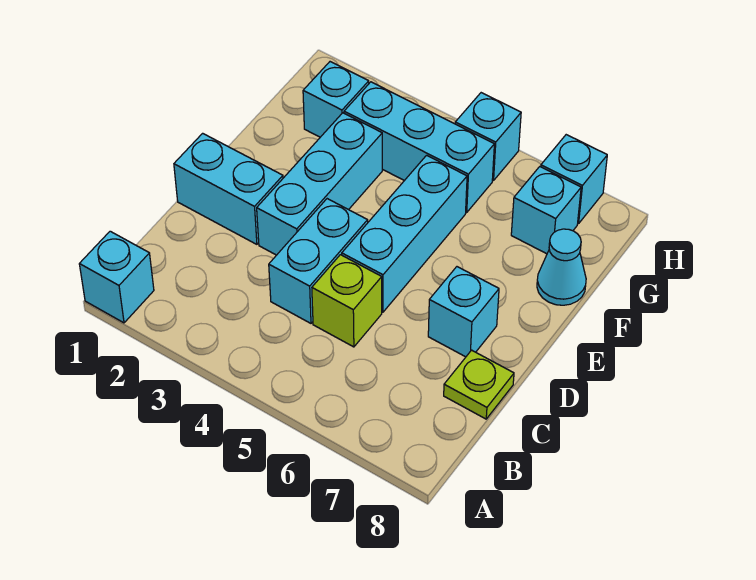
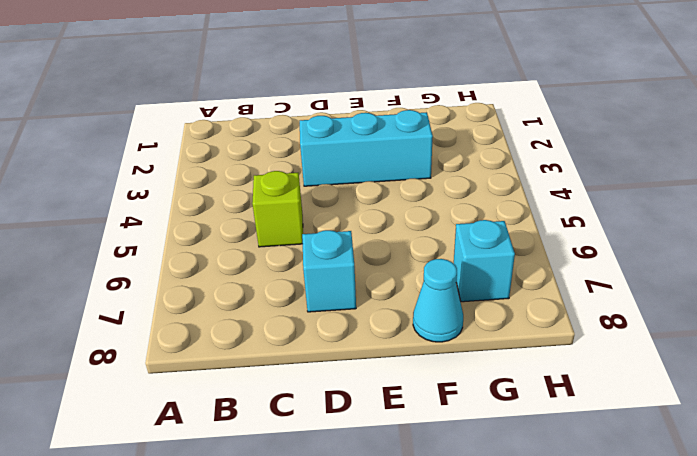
none -> cyan 1x1 brick [79,231,154,323]
none -> cyan 1x2 brick [269,199,368,323]
none -> lime 1x1 plate [444,350,514,419]

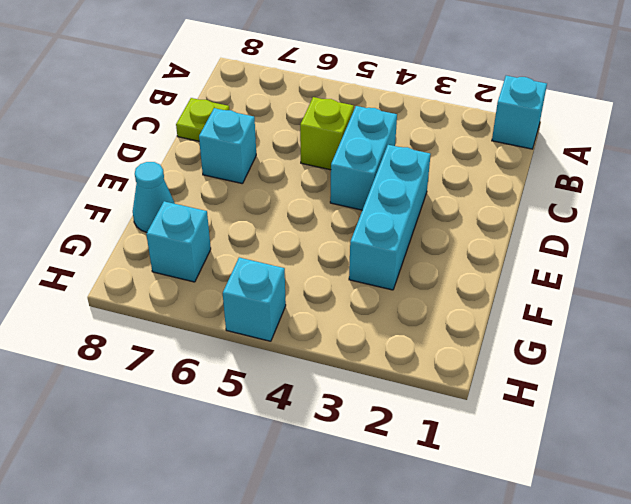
none -> cyan 1x2 brick [174,133,283,244]
none -> cyan 1x3 brick [342,155,467,312]
none -> cyan 1x1 brick [303,62,369,137]

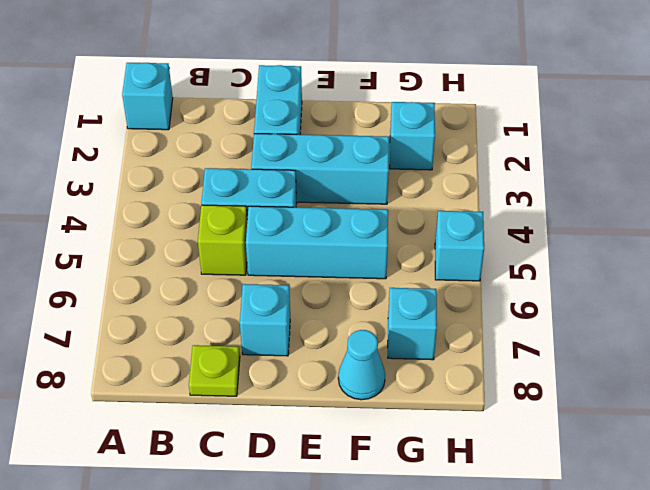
none -> cyan 1x3 brick [344,82,494,212]
none -> cyan 1x1 brick [541,135,607,224]

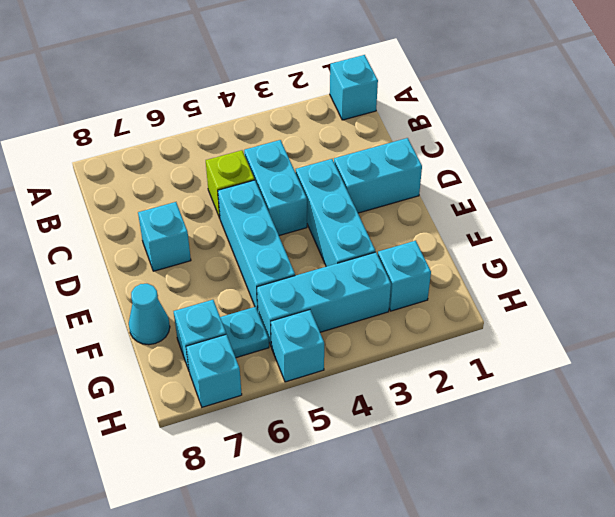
cyan 1x1 plate [220,307,269,358] -> none
none -> lime 1x1 plate [444,350,514,419]

